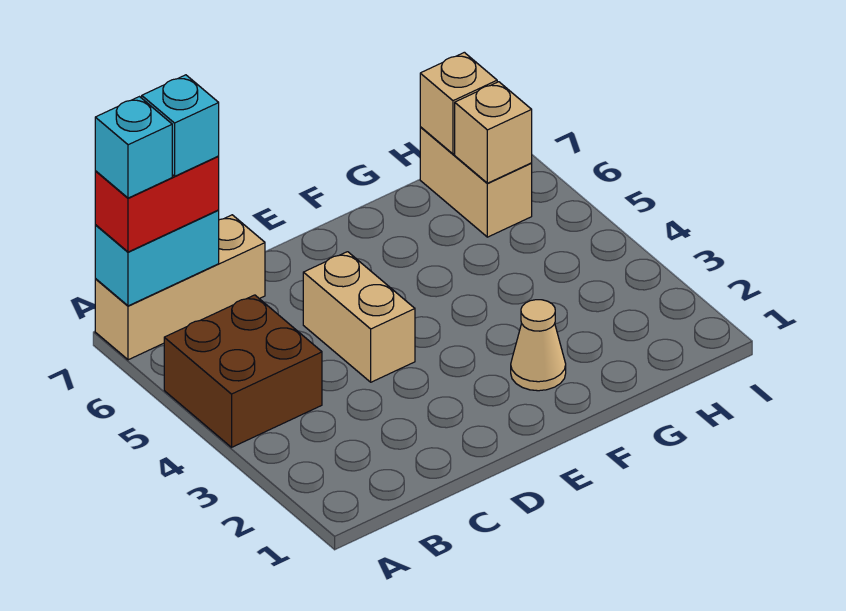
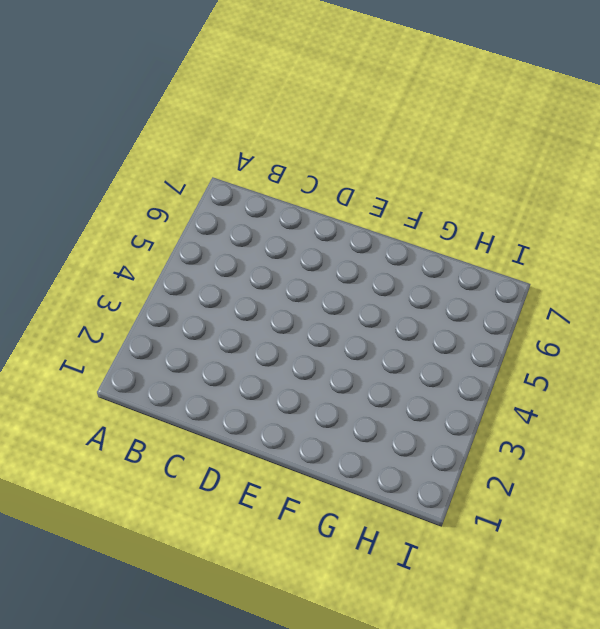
none -> brown 2x2 brick [164,295,322,447]
none -> tan 1x3 brick [95,215,265,360]

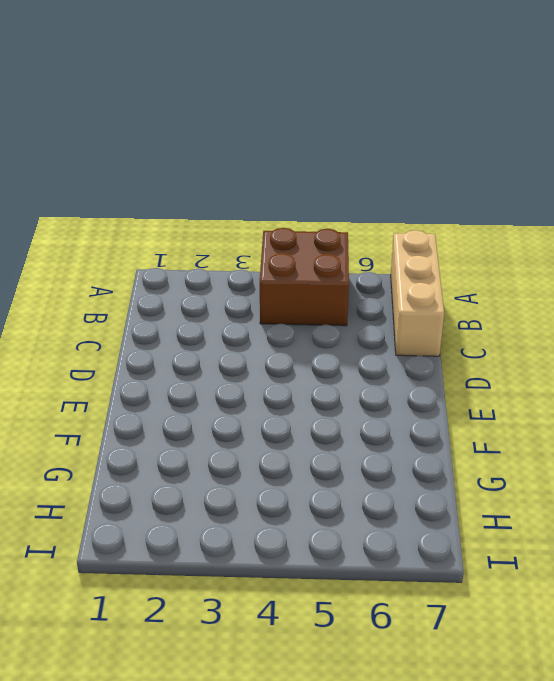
none -> tan 1x2 brick [303,252,415,382]
none -> tan 1x1 cone [511,300,566,391]

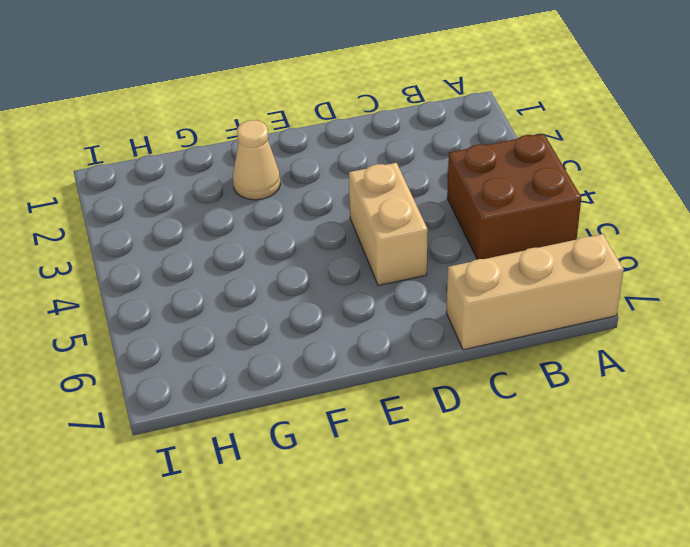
none -> tan 1x2 brick [420,127,532,237]
none -> cyan 1x2 brick [95,210,219,306]

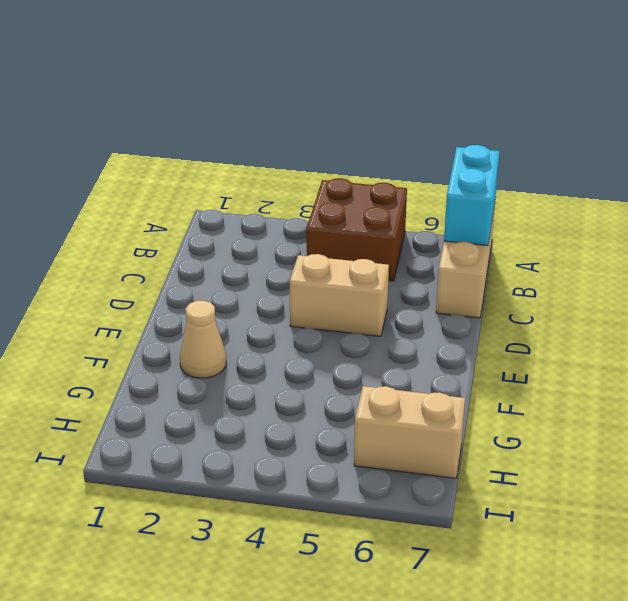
none -> tan 1x1 brick [455,82,532,183]
none -> tan 1x1 brick [420,52,497,154]

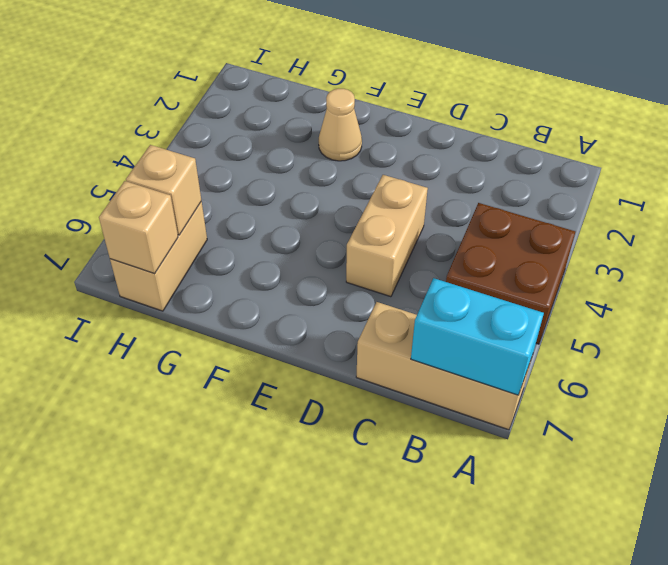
none -> red 1x2 brick [95,156,219,252]
none -> cyan 1x1 brick [95,97,172,198]

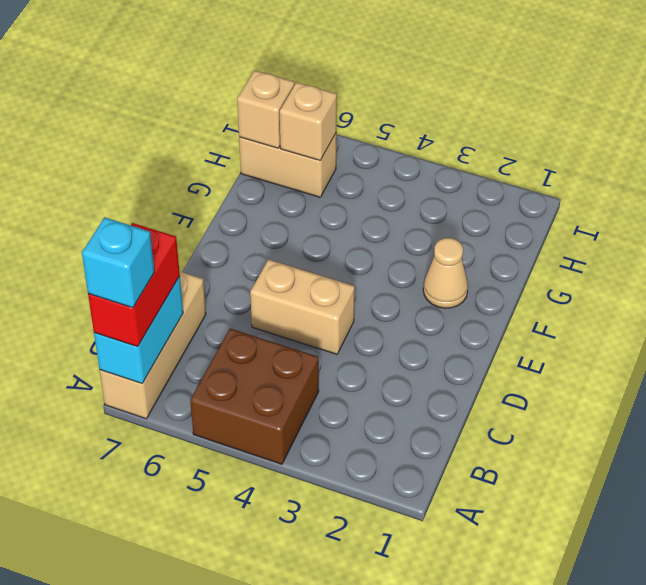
none -> cyan 1x1 brick [142,75,219,176]

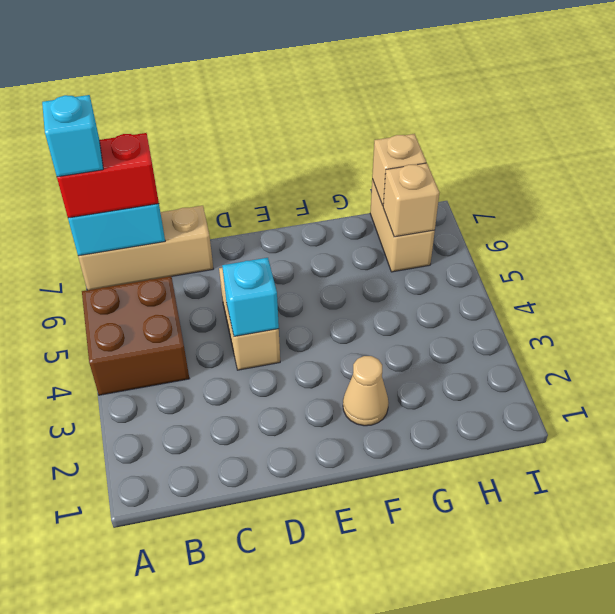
cyan 1x1 brick [222,258,279,336] -> cyan 1x1 brick moved to [142,75,219,176]

